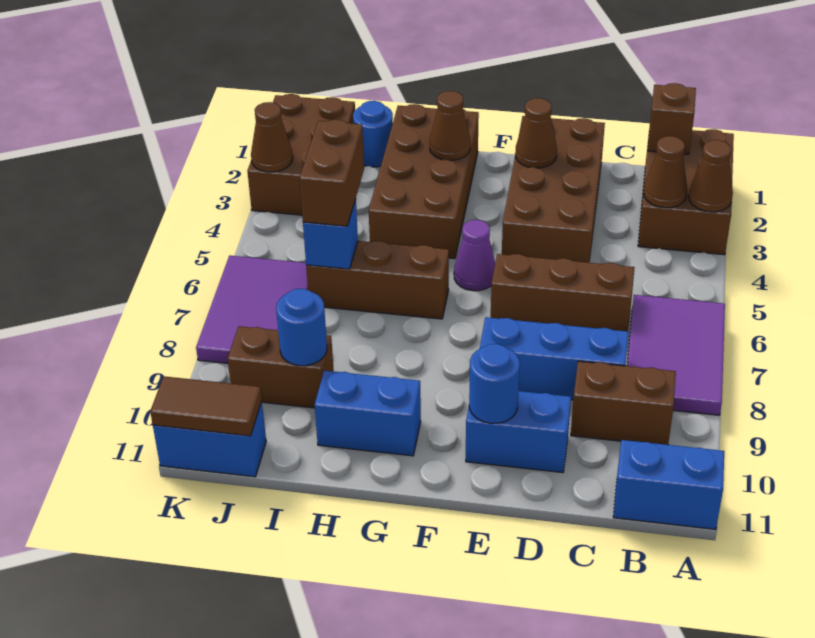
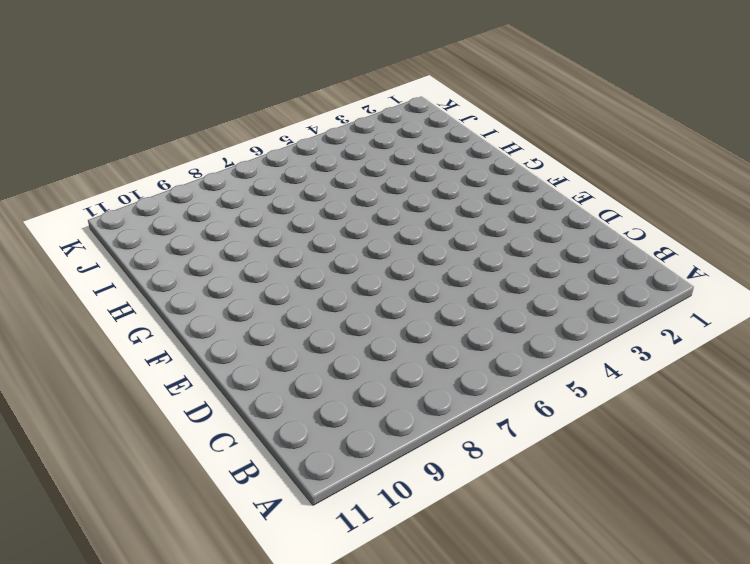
none -> brown 2x3 brick [638,129,734,255]
none -> purple 2x3 tile [627,295,725,415]
none -> blue 1x2 brick [613,440,724,529]

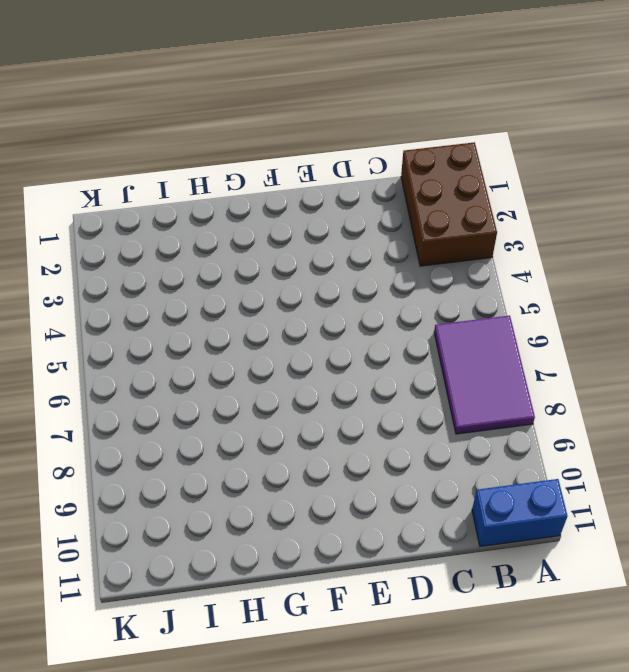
none -> brown 1x2 brick [571,361,676,445]
none -> brown 1x3 brick [491,254,635,331]
none -> blue 1x3 brick [479,317,629,400]

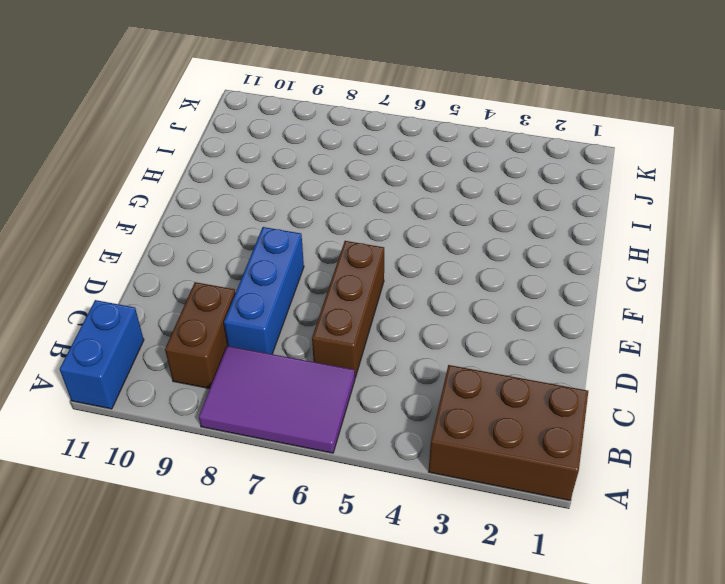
none -> brown 2x4 brick [502,116,605,263]
none -> blue 1x2 brick [466,391,571,473]
none -> purple 1x1 cone [454,220,495,291]

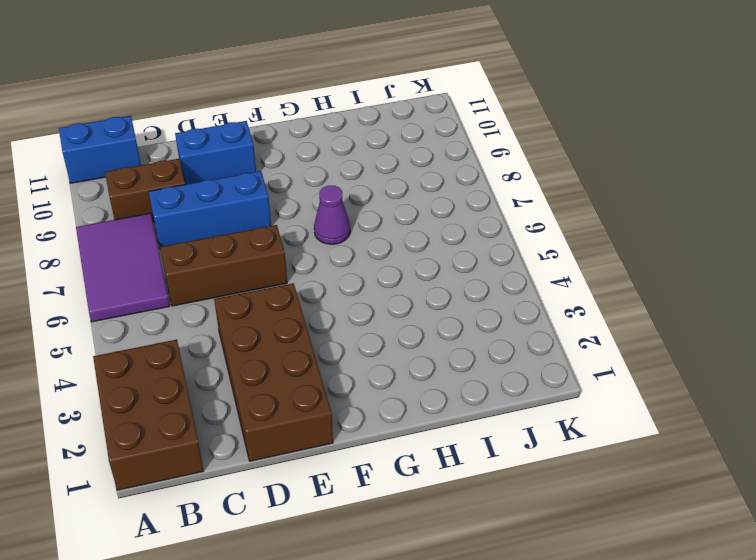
purple 1x1 cone [314,186,350,244] -> purple 1x1 cone moved to [454,220,495,291]
none -> brown 2x4 brick [369,104,479,259]
none -> brown 1x3 brick [306,241,449,319]
none -> blue 1x2 brick [315,371,421,456]

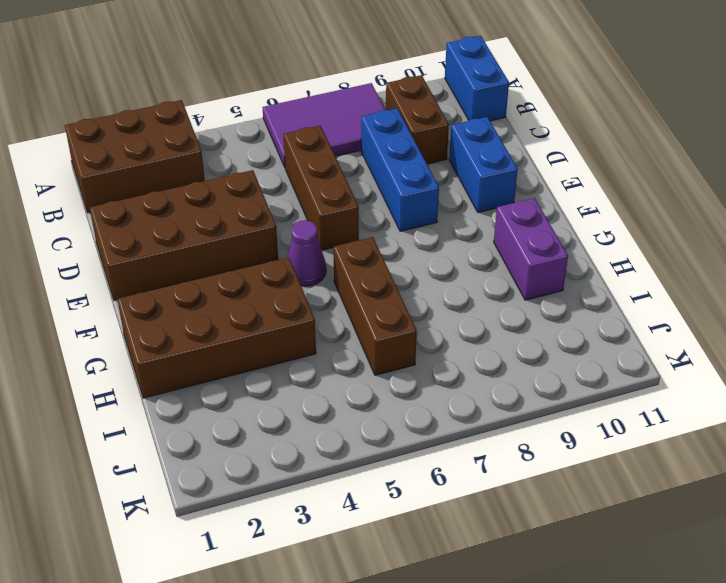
purple 1x2 brick [494,198,568,300] -> blue 1x2 brick [315,371,421,456]
none -> blue 1x1 round brick [353,101,393,167]
none -> brown 1x2 brick [228,326,334,408]
none -> brown 2x3 brick [247,94,355,215]

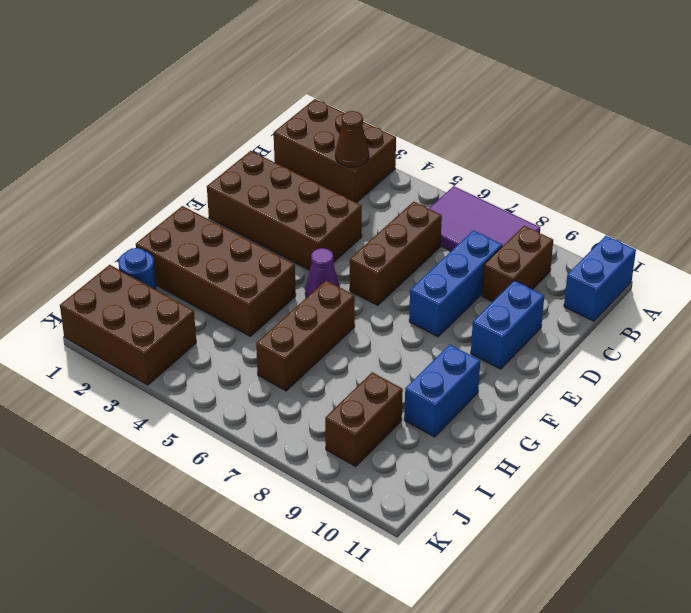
none -> purple 2x3 tile [196,256,308,363]
none -> blue 1x2 brick [153,402,266,477]
none -> brown 1x1 cone [689,140,733,212]

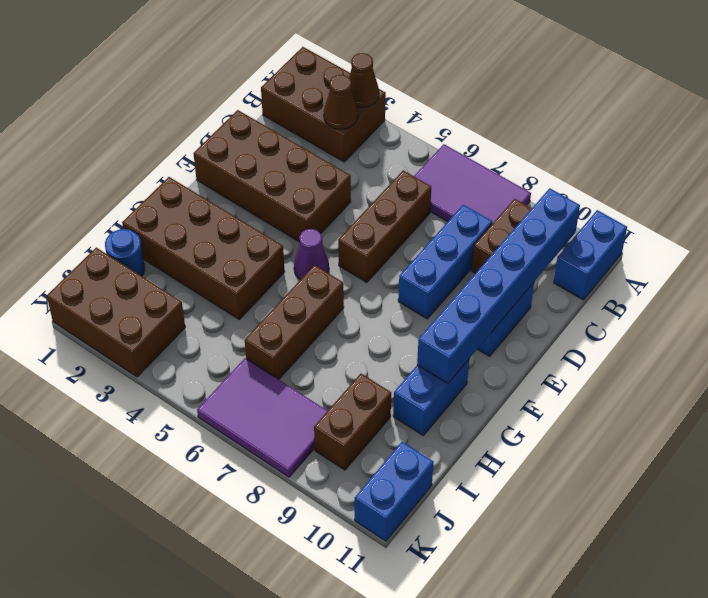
blue 1x6 brick [417,188,580,384] -> blue 1x1 round brick [469,344,520,423]
none -> brown 1x1 brick [647,83,696,154]
none -> brown 1x1 cone [515,98,557,168]
none -> brown 1x1 cone [430,91,470,160]

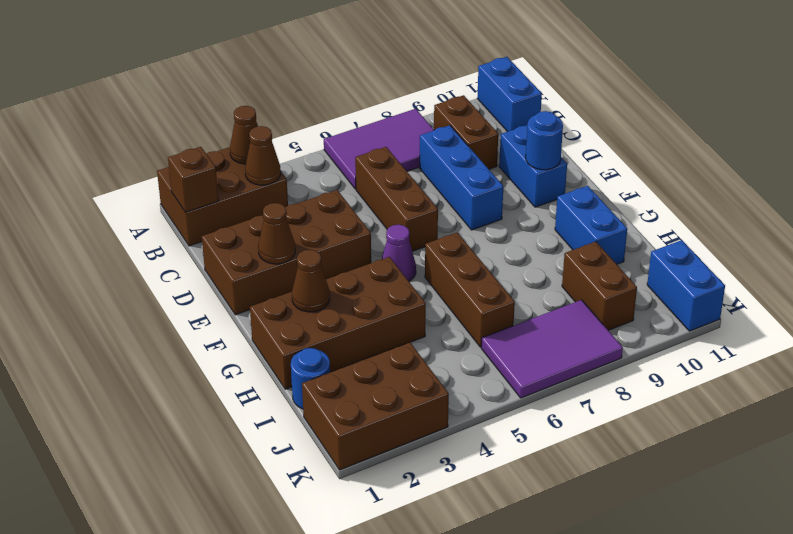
none -> blue 1x1 brick [303,199,358,269]
none -> blue 1x1 round brick [276,289,327,366]
none -> brown 1x2 tile [150,376,262,436]

